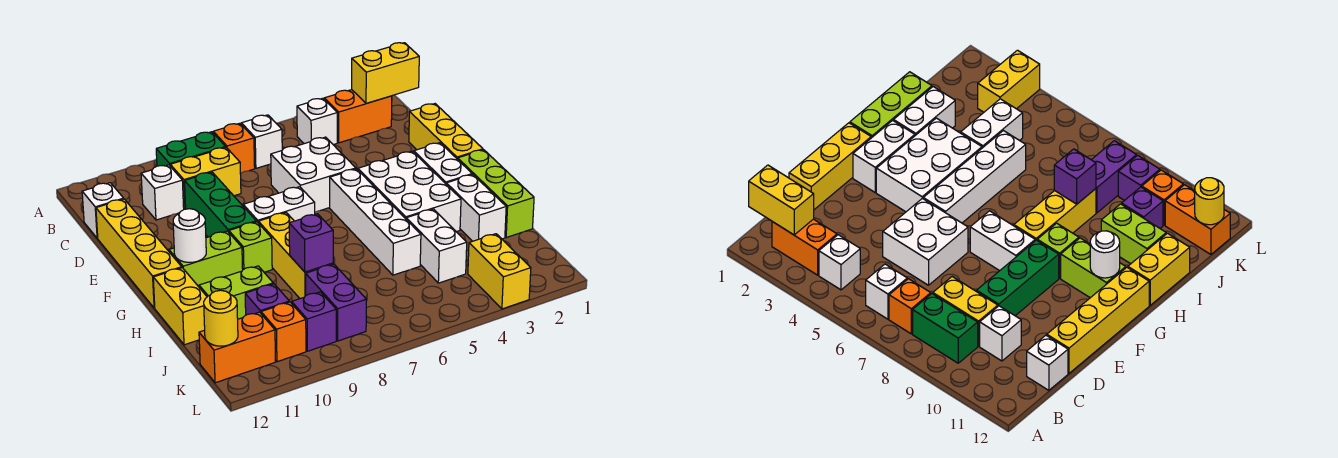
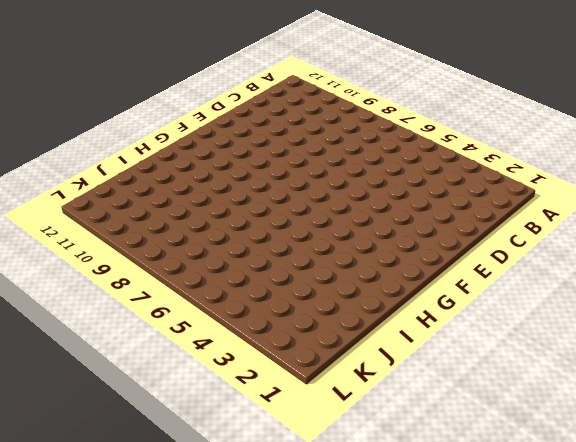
none -> orange 1x2 brick [324,90,392,143]
none -> white 1x1 brick [297,98,337,145]
none -> white 1x1 brick [241,115,282,168]
none -> orange 1x1 brick [213,123,255,173]

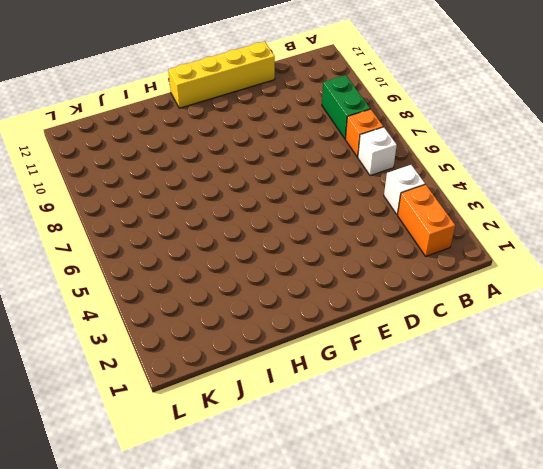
none -> yellow 1x2 brick [170,148,241,209]
none -> white 1x1 brick [141,165,184,220]
none -> white 1x1 brick [82,183,124,238]
none -> yellow 1x3 brick [409,104,483,159]

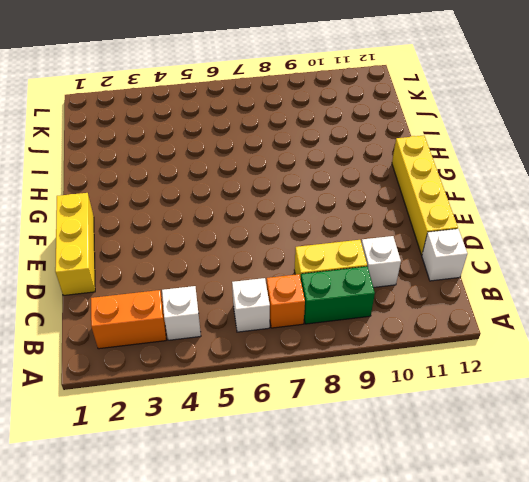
none -> white 2x2 brick [271,137,356,212]
none -> green 1x3 brick [185,172,256,237]
none -> white 1x2 brick [414,143,472,184]
none -> white 2x3 brick [358,151,461,232]

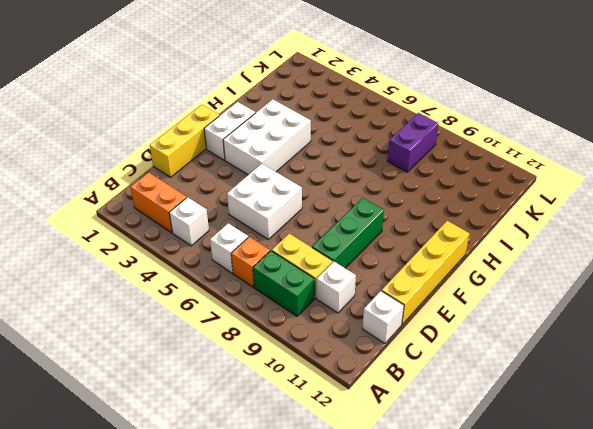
none -> white 1x4 brick [330,169,421,275]
none -> white 1x2 brick [243,187,315,222]
none -> lime 1x3 brick [458,150,534,237]
none -> yellow 1x3 brick [258,213,333,298]

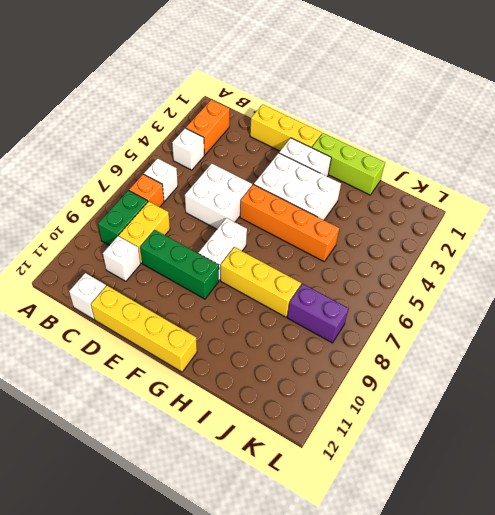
orange 1x4 brick [240,184,339,261] -> white 1x4 brick [330,169,421,275]
none -> lime 1x1 brick [229,222,272,272]
none -> lime 1x2 brick [169,231,243,287]
none -> white 1x2 brick [446,174,506,241]
none -> yellow 1x2 brick [153,268,207,345]

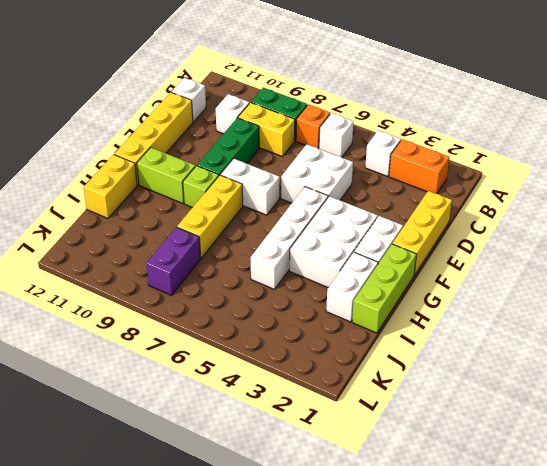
none -> white 1x2 brick [406,209,467,283]
none -> lime 1x2 brick [199,266,273,319]
none -> purple 1x1 brick [245,284,289,315]
none -> yellow 1x2 brick [468,234,531,309]

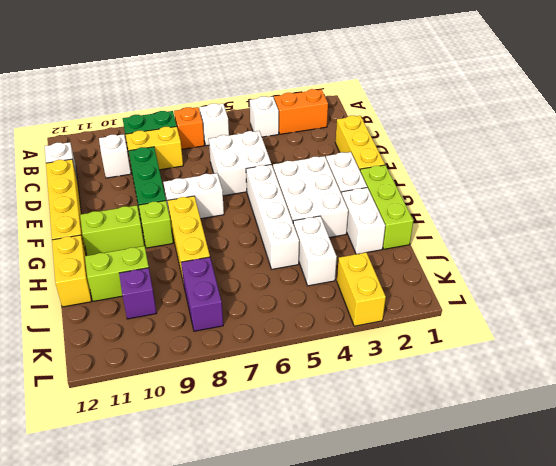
none -> purple 1x1 brick [292,292,336,351]
none -> orange 1x1 brick [261,302,306,362]
none -> orange 1x2 brick [199,312,276,383]
none -> yellow 1x2 brick [352,43,419,103]

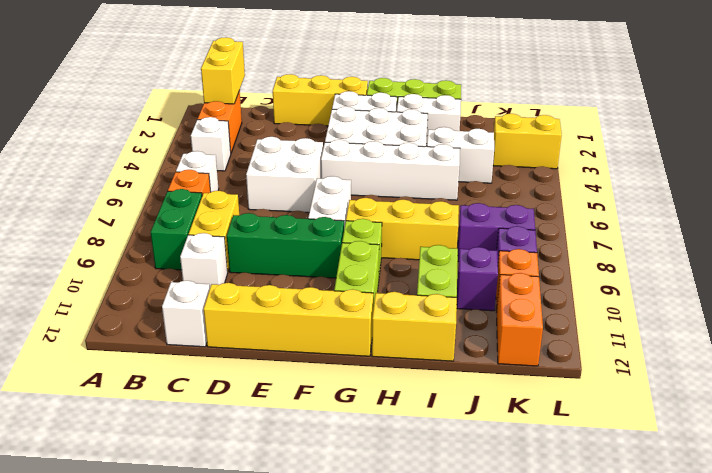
none -> white 1x1 round brick [173,209,206,262]
none -> purple 1x1 brick [289,214,333,272]
none -> yellow 1x1 round brick [204,290,238,346]

